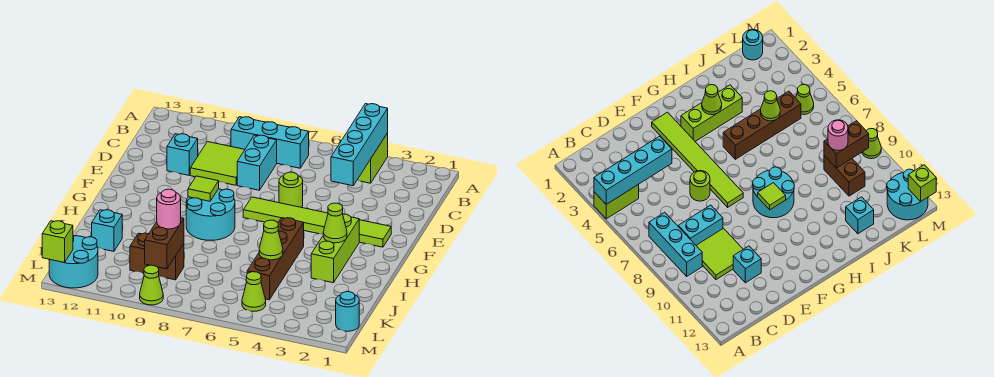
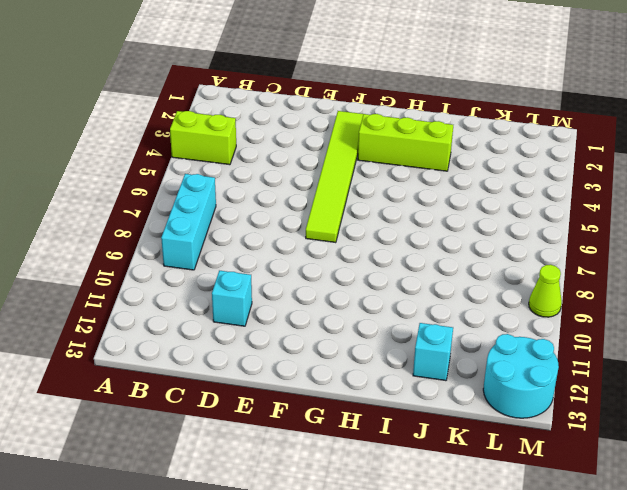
none -> cyan 1x2 brick [237,135,277,190]
none -> lime 2x2 tile [190,142,245,185]
none -> lime 1x1 round brick [279,172,303,208]

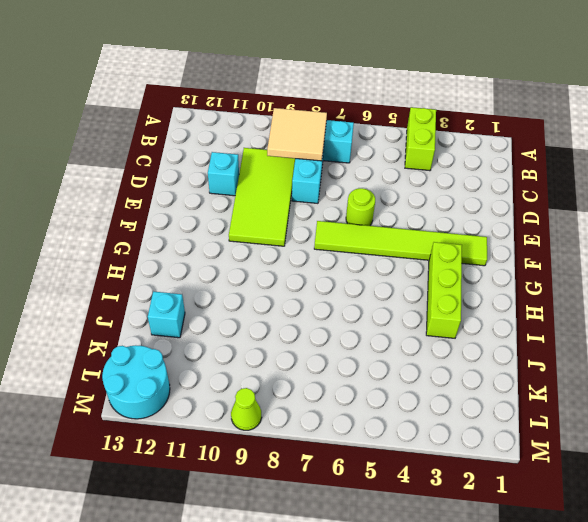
tan 2x2 tile [267,108,327,161] -> none
lime 2x4 tile [229,148,295,246] -> lime 2x2 tile [190,142,245,185]
none -> cyan 2x2 round brick [186,189,235,240]
none -> brown 1x4 brick [247,218,304,300]
none -> brown 1x2 brick [130,233,184,280]

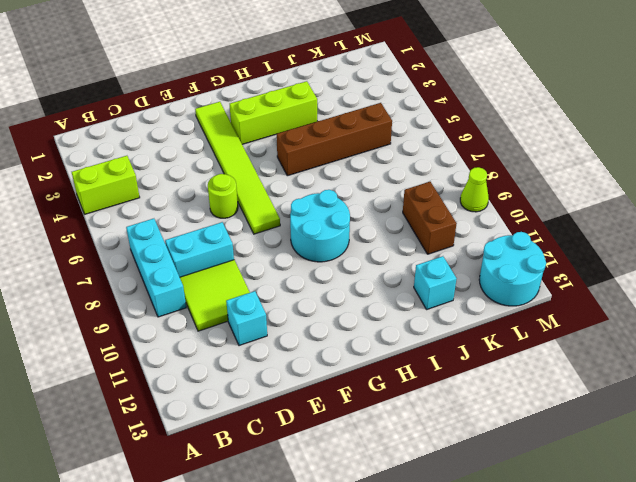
none -> cyan 1x1 round brick [336,292,359,331]
none -> lime 1x1 cone [242,272,266,311]
none -> cyan 1x4 brick [331,104,388,186]

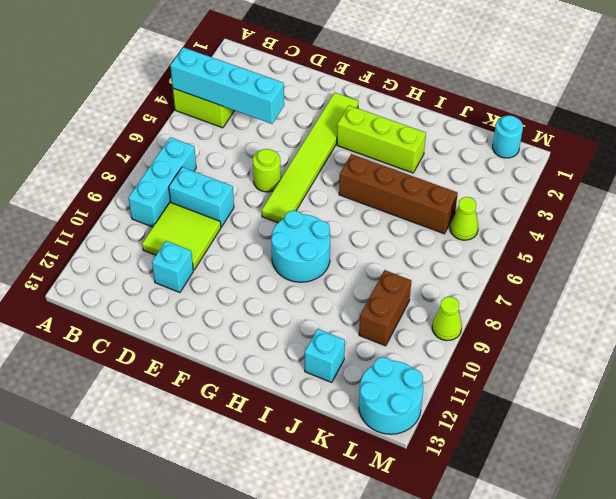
none -> lime 1x1 tile [188,176,219,201]
none -> lime 1x1 cone [323,203,347,243]
none -> lime 1x1 cone [259,220,283,260]

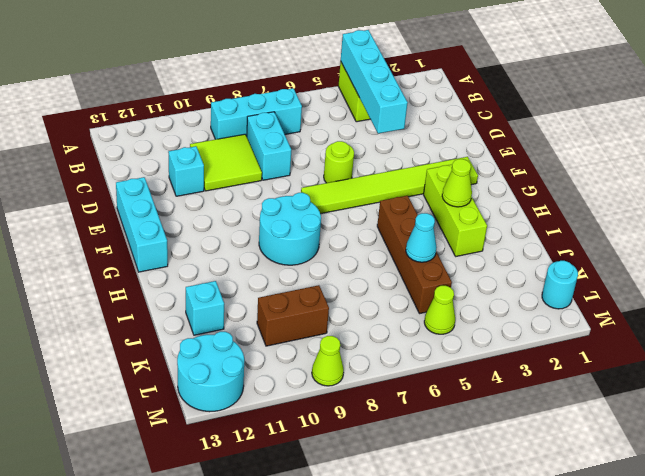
cyan 1x3 brick [116,177,168,272] -> none
cyan 1x1 cone [406,213,437,262] -> lime 1x1 cone [259,220,283,260]
none -> lime 1x1 tile [188,176,219,201]
none -> brown 1x2 brick [145,218,184,269]
none -> lime 1x1 brick [42,221,73,263]

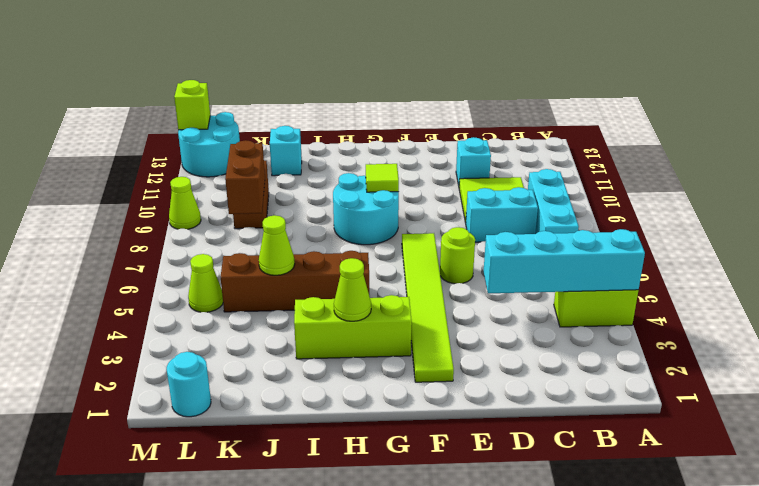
brown 1x2 brick [225,140,265,214] -> brown 1x2 brick turned to [145,218,184,269]
none -> pink 1x1 round brick [157,189,181,229]

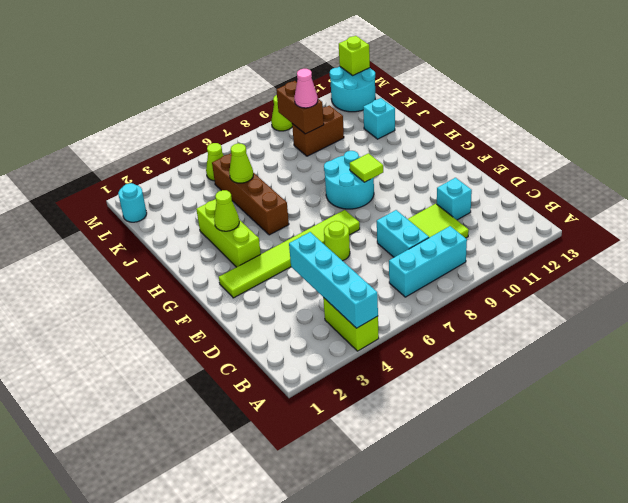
pink 1x1 cone [294,69,318,108] -> pink 1x1 round brick [157,189,181,229]

